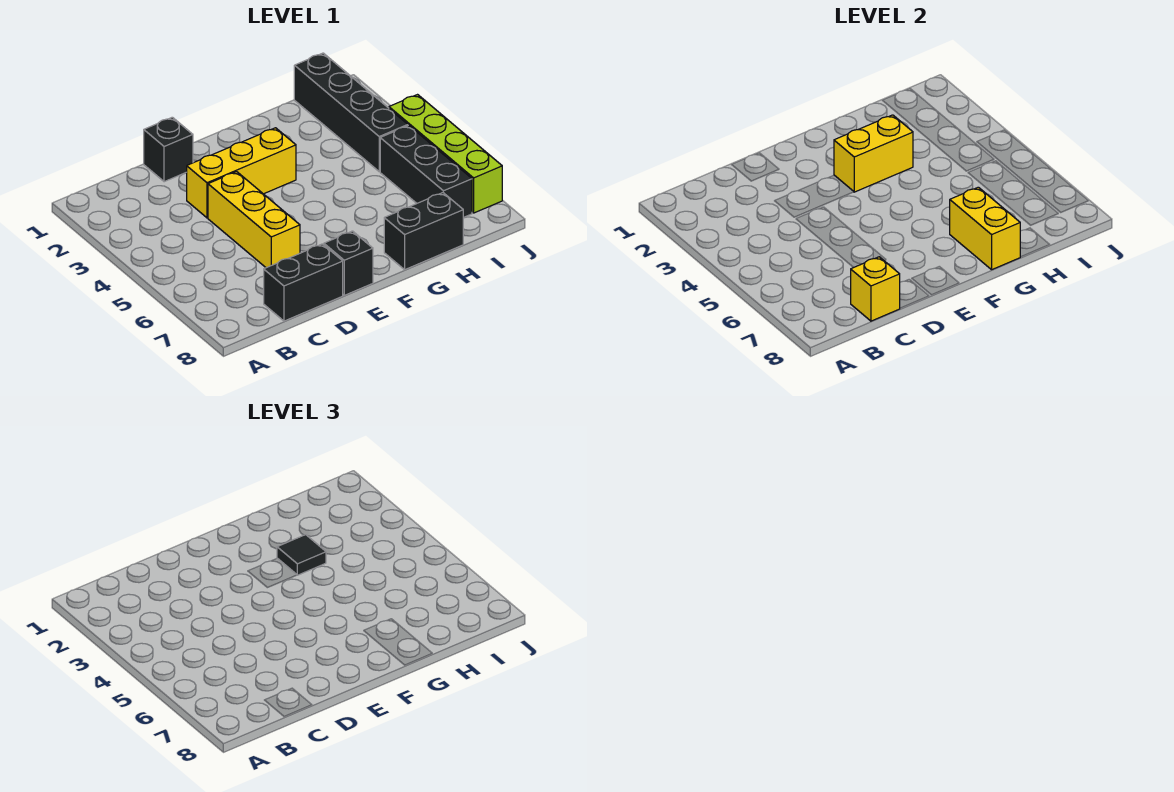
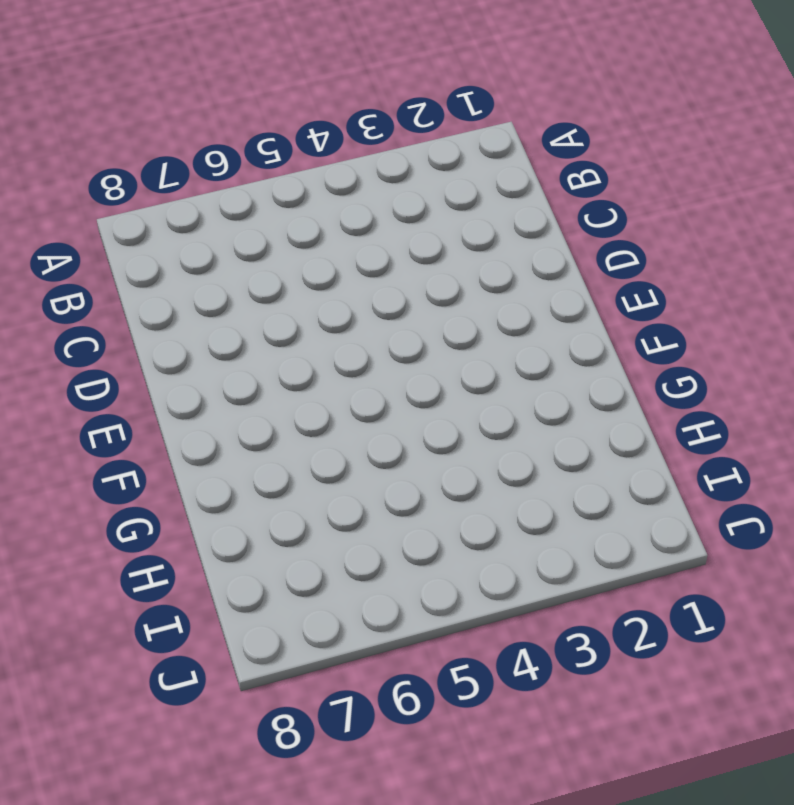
none -> black 1x2 brick [264,244,343,321]
none -> black 1x1 brick [144,117,193,182]
none -> yellow 1x3 brick [187,128,296,218]

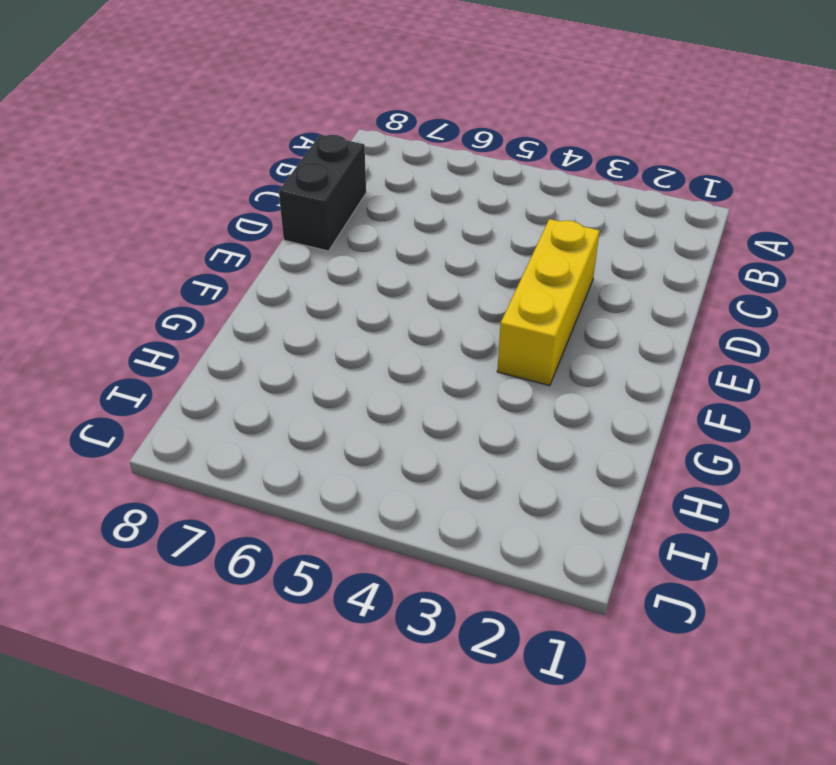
none -> black 1x1 brick [144,117,193,182]
none -> yellow 1x3 brick [208,172,300,268]
none -> black 1x1 brick [324,231,373,295]

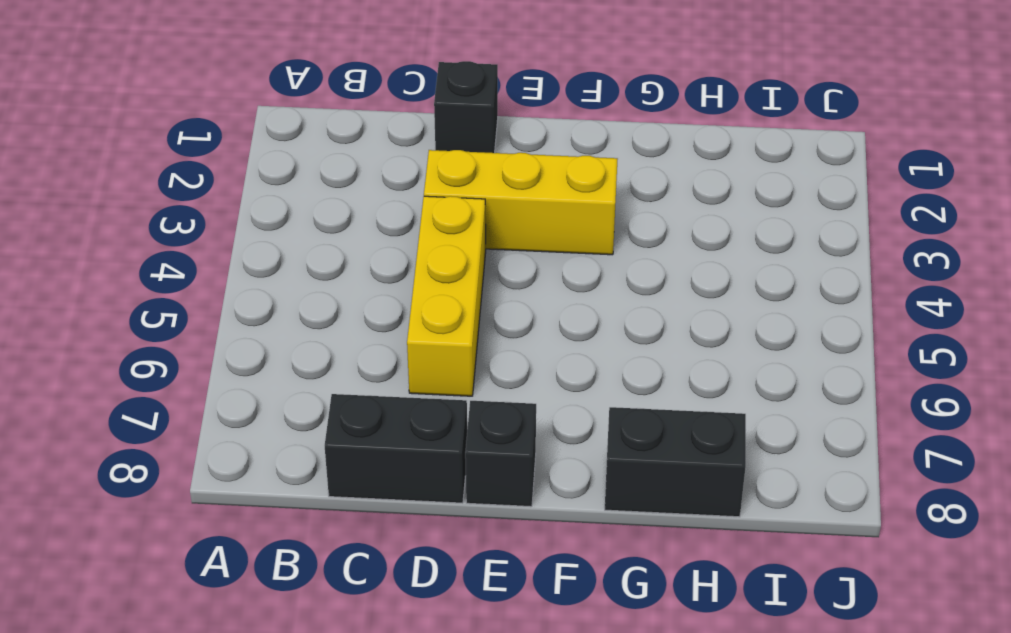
none -> black 1x4 brick [294,53,408,172]
none -> black 1x3 brick [380,125,472,218]
none -> lime 1x4 brick [389,95,502,213]

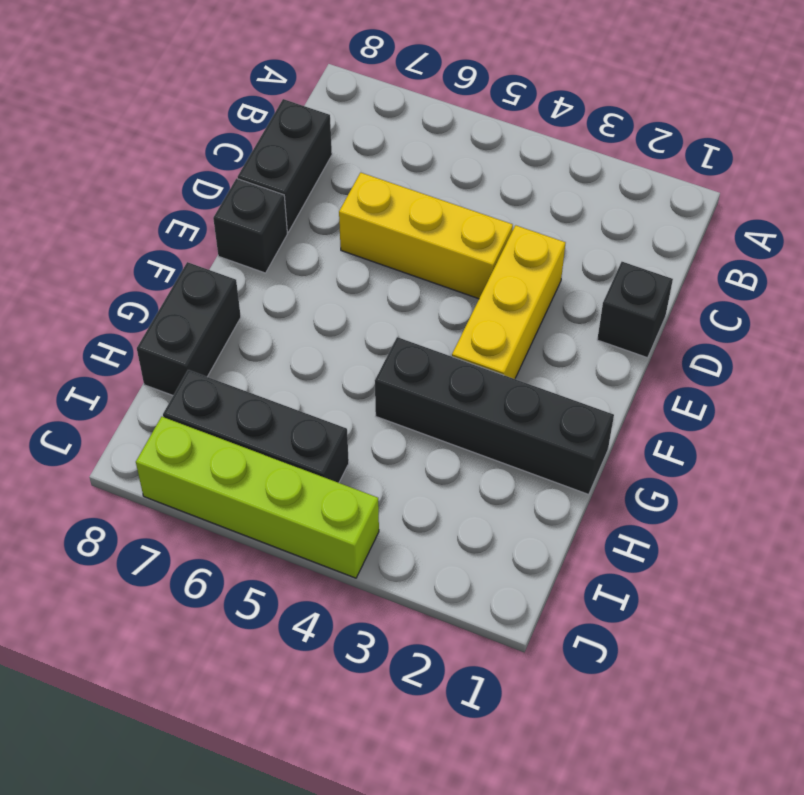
black 1x4 brick [375,337,614,495] -> black 1x4 brick moved to [294,53,408,172]
none -> yellow 1x1 brick [851,257,900,321]
none -> yellow 1x2 brick [834,115,913,192]
none -> yellow 1x2 brick [950,187,1020,270]

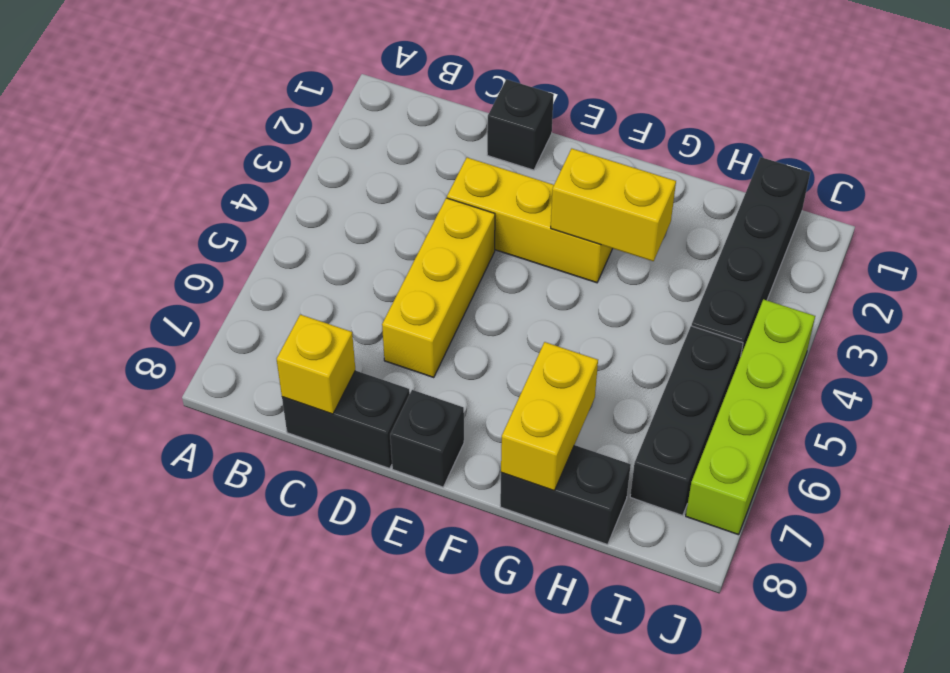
none -> black 1x1 tile [277,535,326,575]

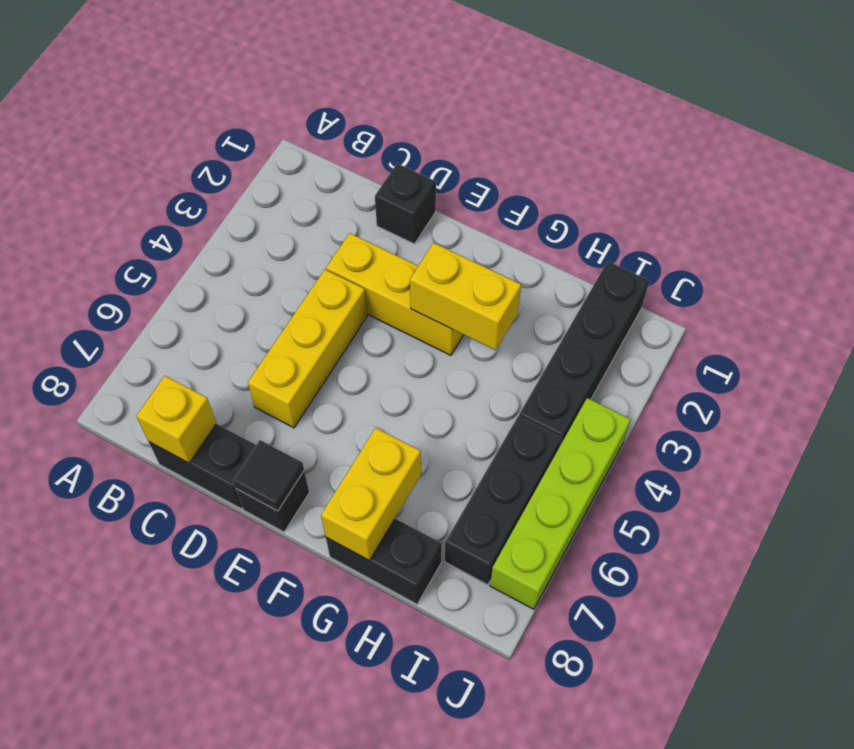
black 1x1 tile [233,440,304,511] -> black 1x1 tile moved to [277,535,326,575]

